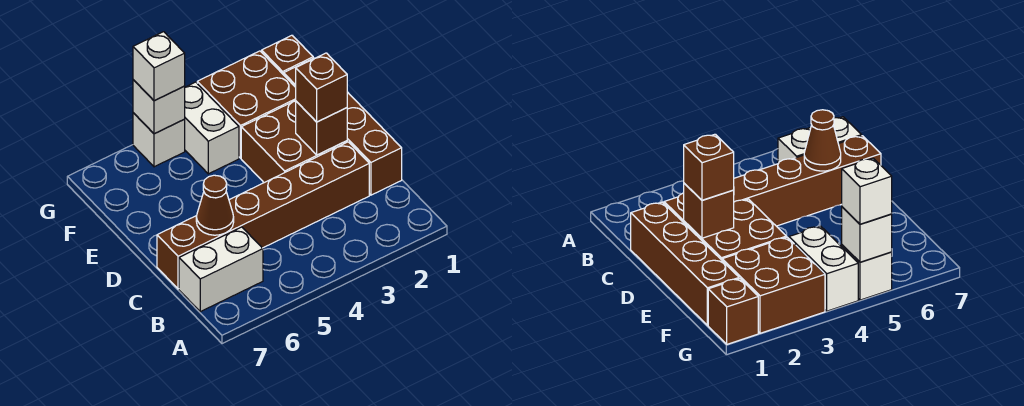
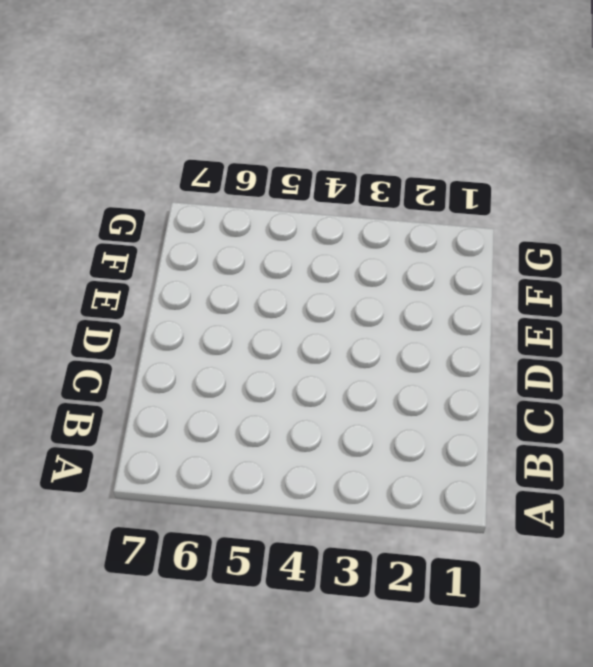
none -> white 1x2 brick [179,227,263,312]
none -> brown 1x4 brick [284,58,402,195]
none -> brown 1x6 brick [157,142,369,289]

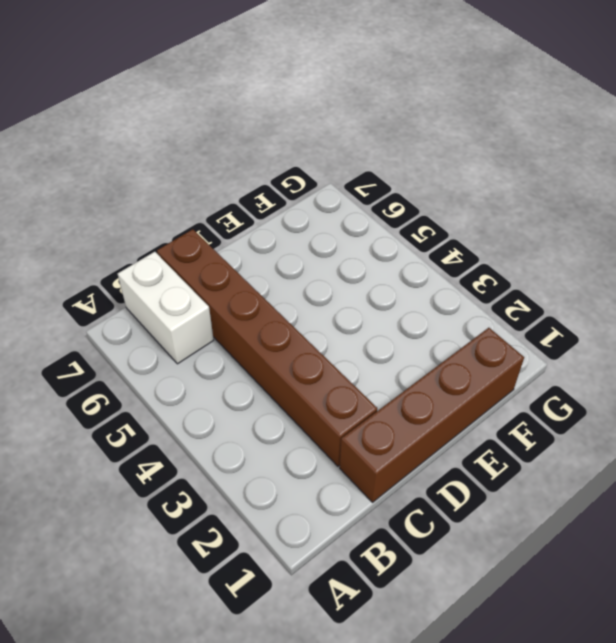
none -> brown 2x2 brick [241,100,347,183]
none -> brown 2x2 brick [197,51,296,158]
none -> white 1x2 brick [185,82,239,174]

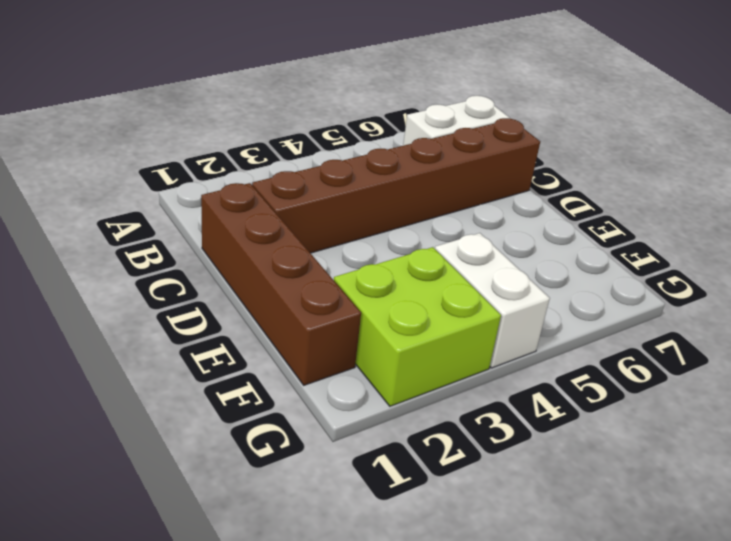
lime 2x2 brick [334,247,501,406] -> brown 2x2 brick [197,51,296,158]
none -> brown 2x2 brick [241,100,347,183]
none -> brown 1x1 brick [262,35,313,75]
none -> white 1x1 brick [133,113,185,167]

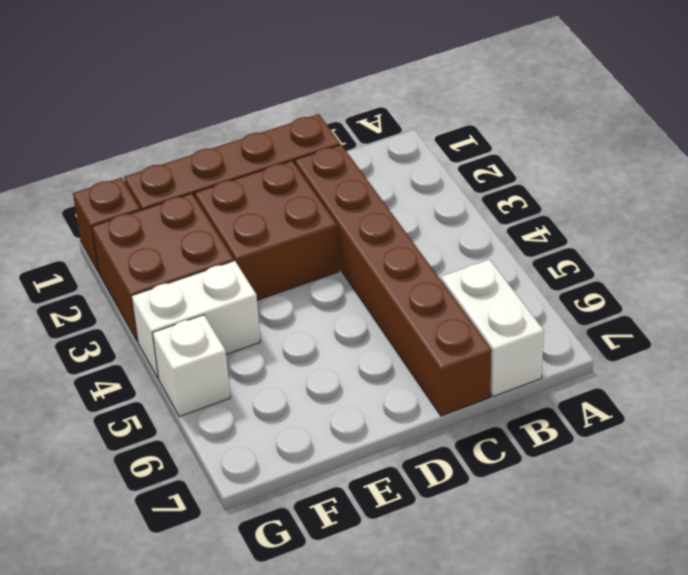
none -> brown 1x1 cone [196,175,234,235]
none -> brown 1x1 brick [296,101,347,155]
none -> white 1x1 brick [133,80,185,134]

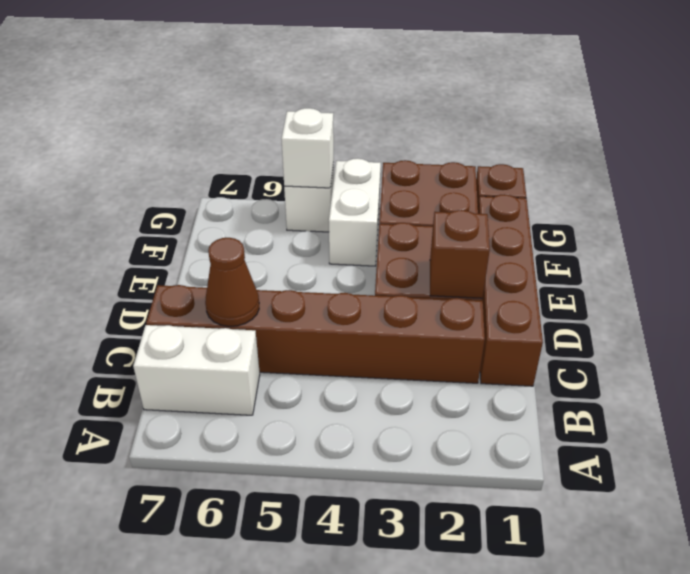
none -> brown 1x1 brick [296,53,347,122]
none -> white 1x1 brick [133,32,185,101]

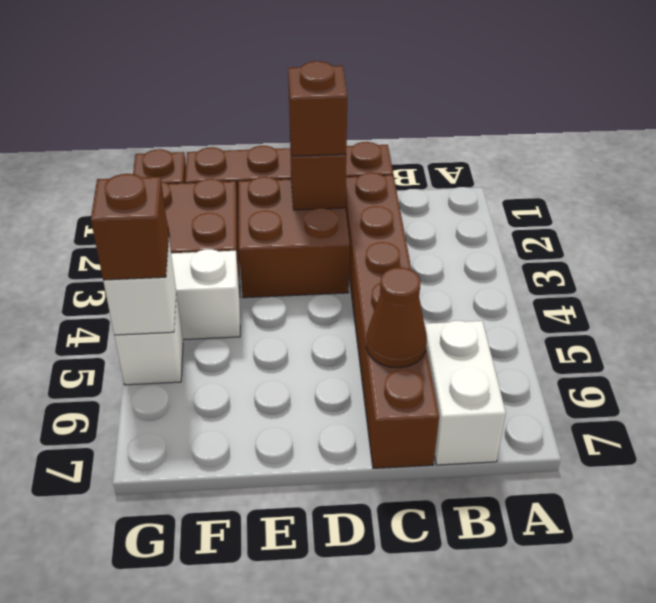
brown 1x1 brick [91,174,169,280] -> white 1x1 brick [133,32,185,101]

